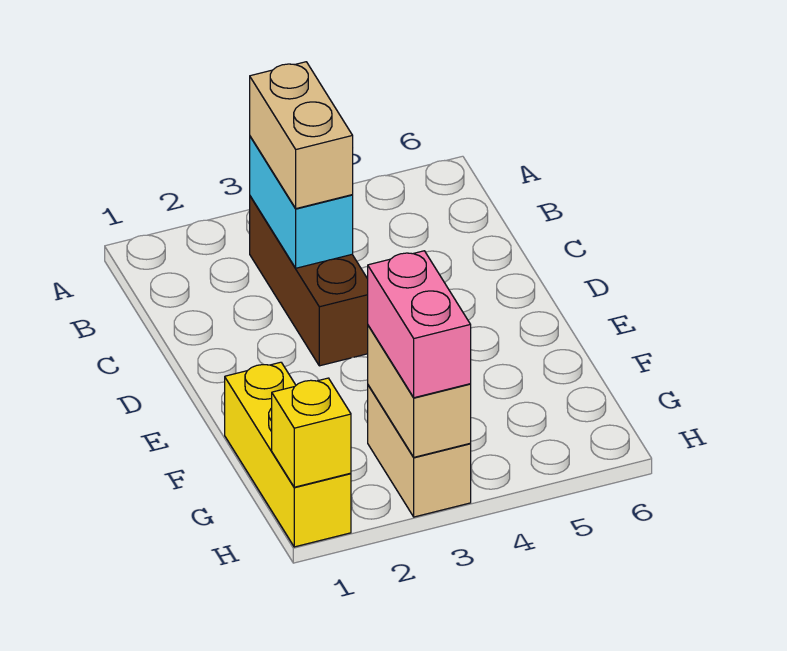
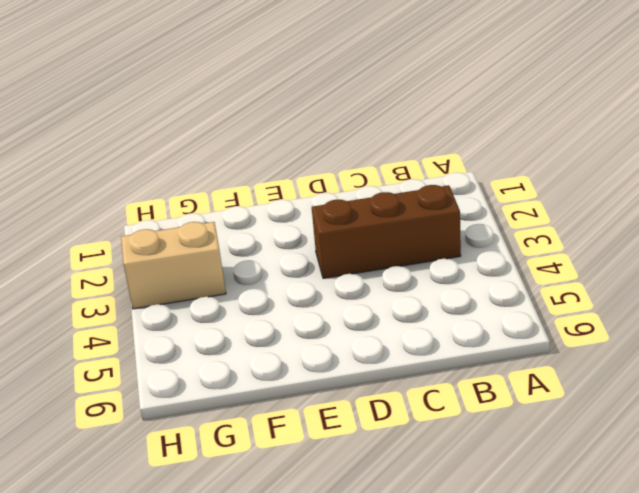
none -> yellow 1x3 brick [225,362,351,547]
none -> cyan 1x2 brick [250,137,353,268]

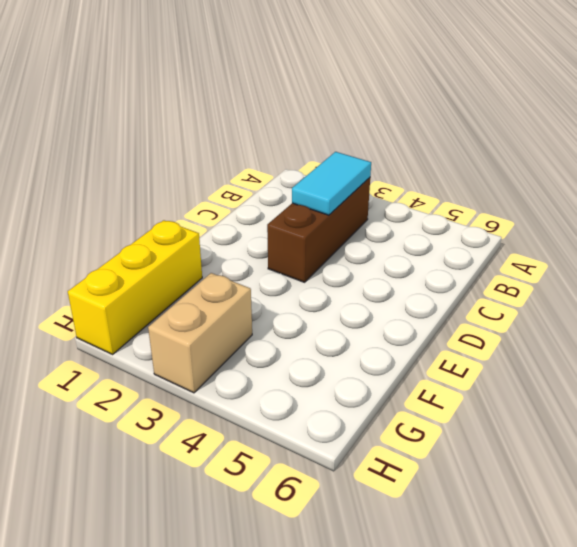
cyan 1x2 tile [292,152,371,215] -> cyan 1x2 brick [250,137,353,268]
none -> tan 1x2 brick [368,326,471,457]
none -> yellow 1x1 brick [272,378,351,487]

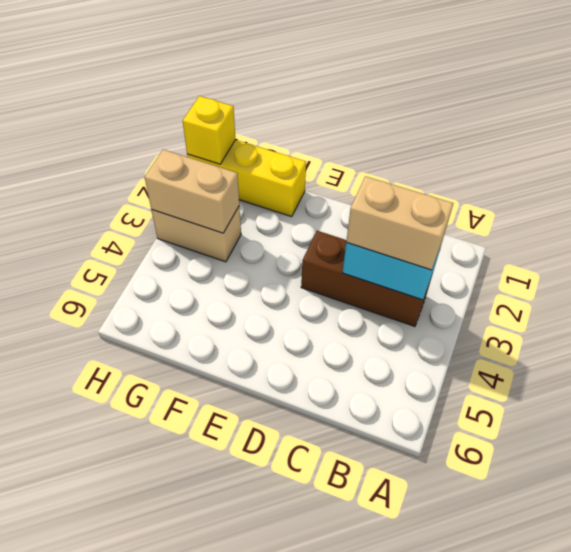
none -> pink 1x2 brick [368,251,471,398]

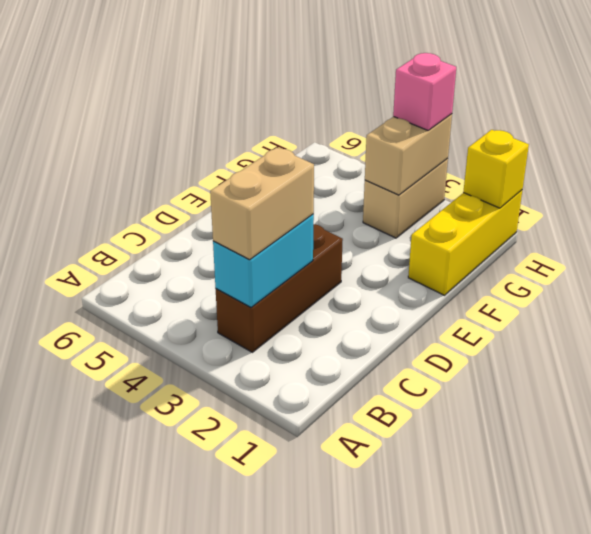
pink 1x1 brick [393,53,456,130] -> pink 1x2 brick [368,251,471,398]

